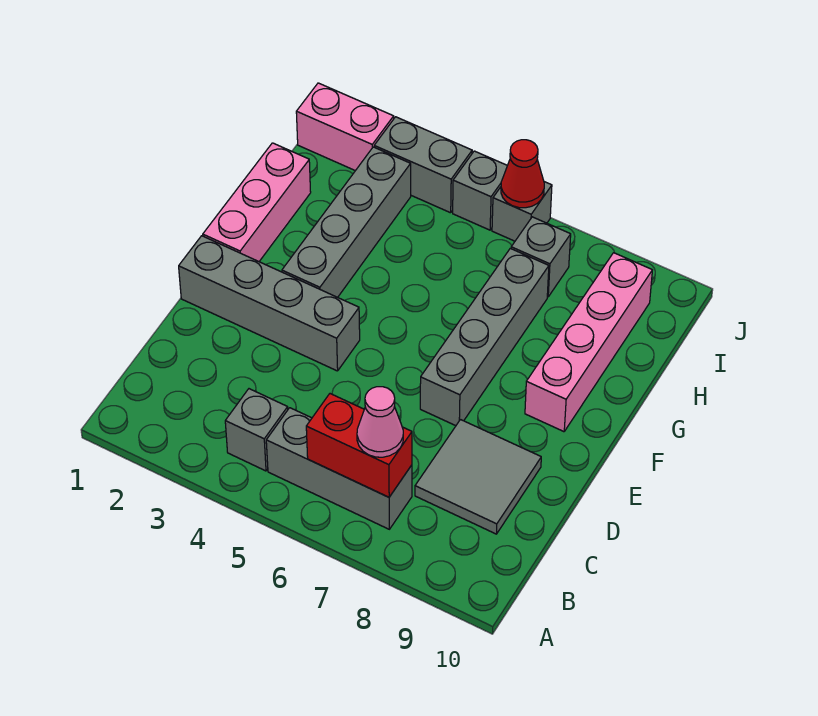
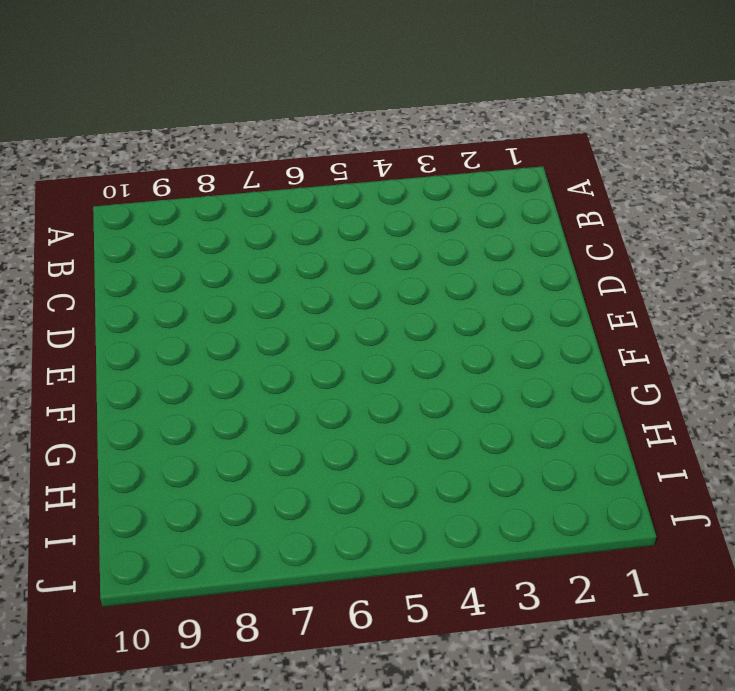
none -> grey 1x1 brick [225,389,288,471]
none -> grey 1x3 brick [266,408,412,529]
none -> grey 2x2 tile [415,420,541,534]

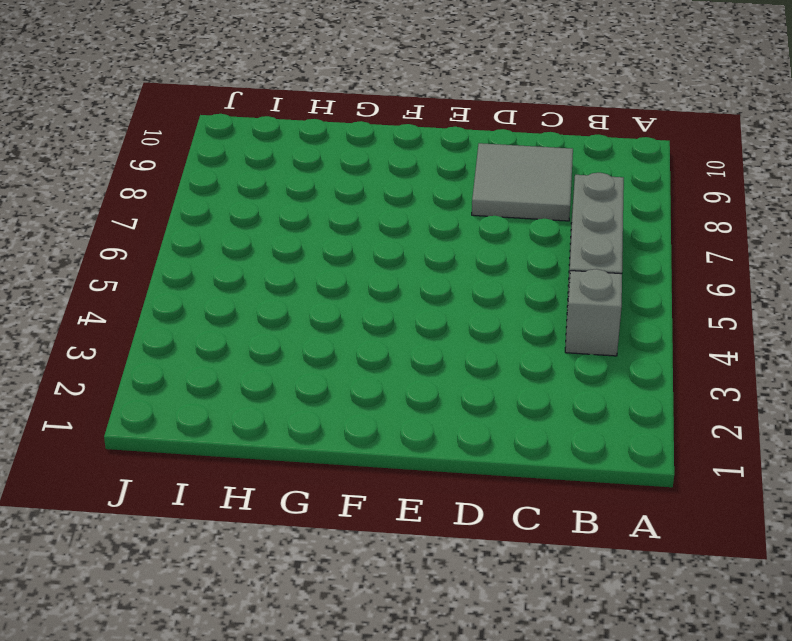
none -> grey 1x4 brick [179,236,360,371]
none -> grey 1x4 brick [420,248,549,426]
none -> pink 1x3 brick [203,143,311,261]

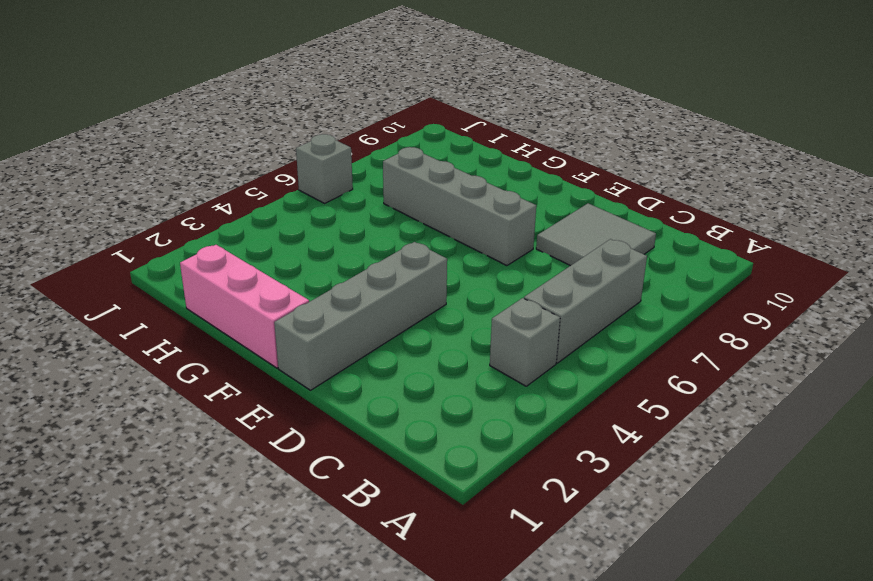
none -> grey 1x4 brick [282,147,411,297]
none -> pink 1x4 brick [525,253,652,432]
none -> grey 1x1 brick [511,217,571,297]

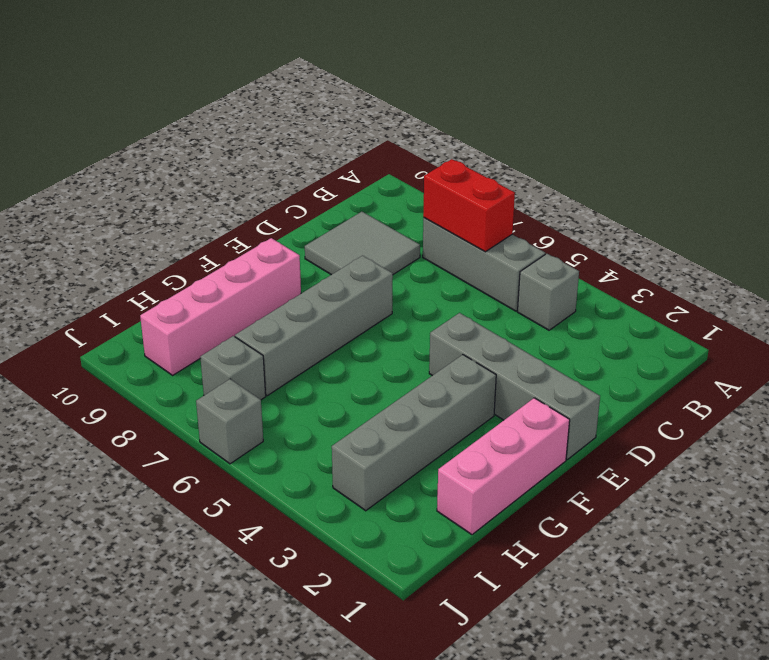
none -> pink 1x2 brick [296,83,394,171]
none -> grey 1x2 brick [374,117,472,213]
none -> grey 1x1 brick [453,151,507,230]

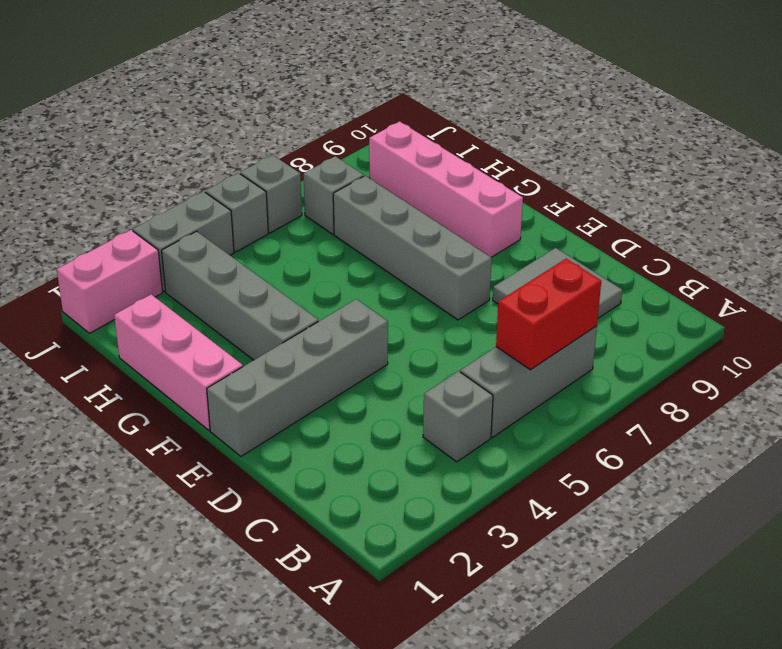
none -> red 1x1 cone [501,140,544,208]
none -> pink 1x1 cone [357,387,403,457]

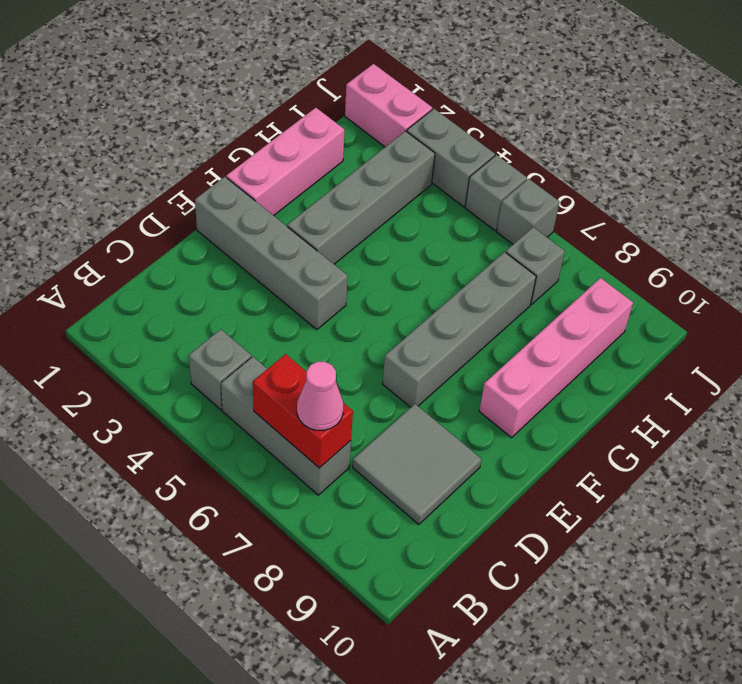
none -> red 1x1 cone [501,140,544,208]

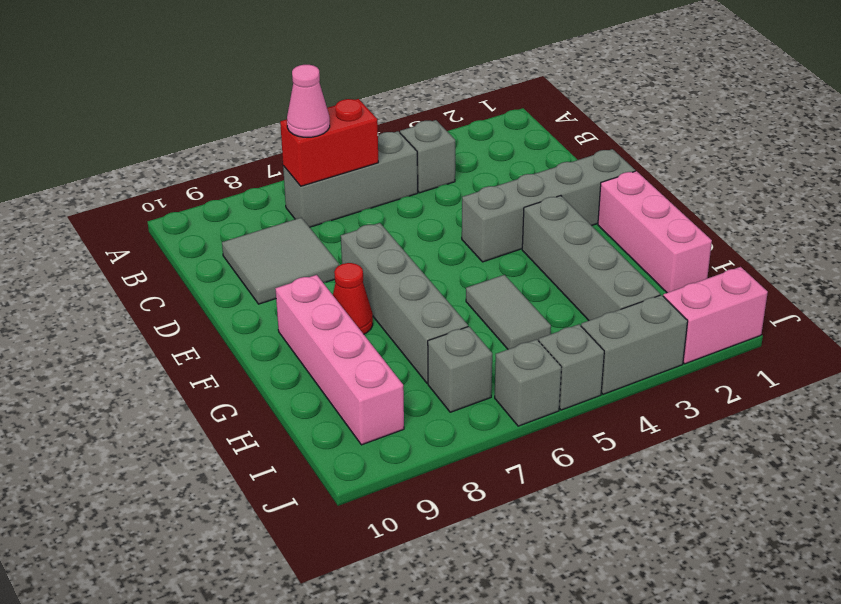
red 1x1 cone [333,263,373,334] -> red 1x1 cone moved to [501,140,544,208]
grey 1x2 tile [466,275,551,349] -> none

